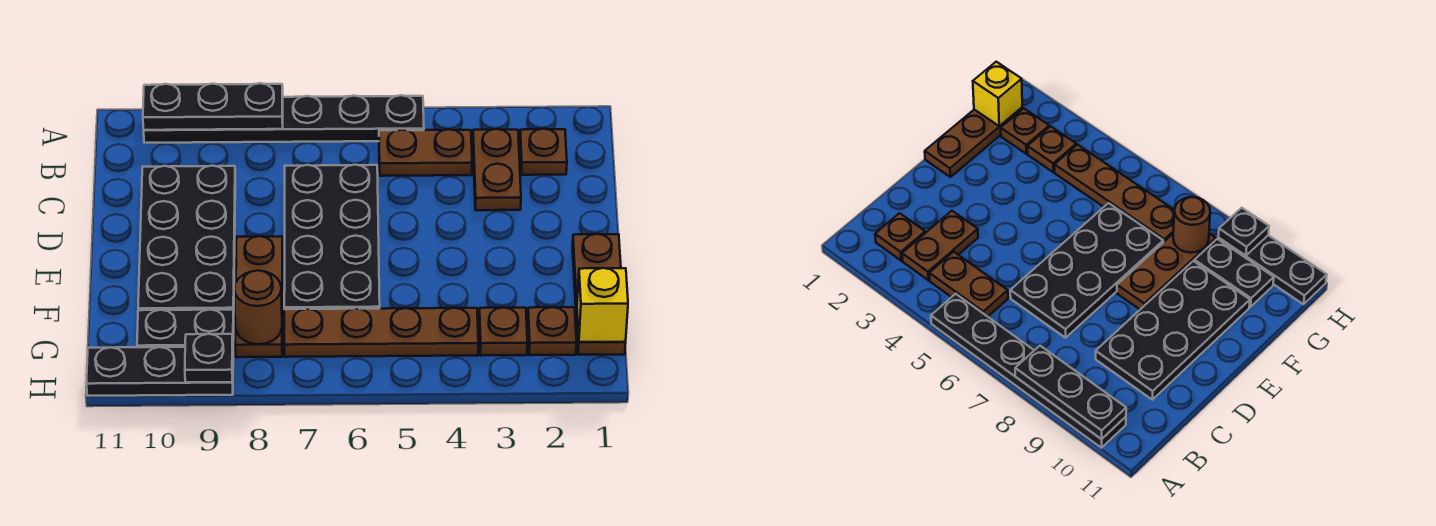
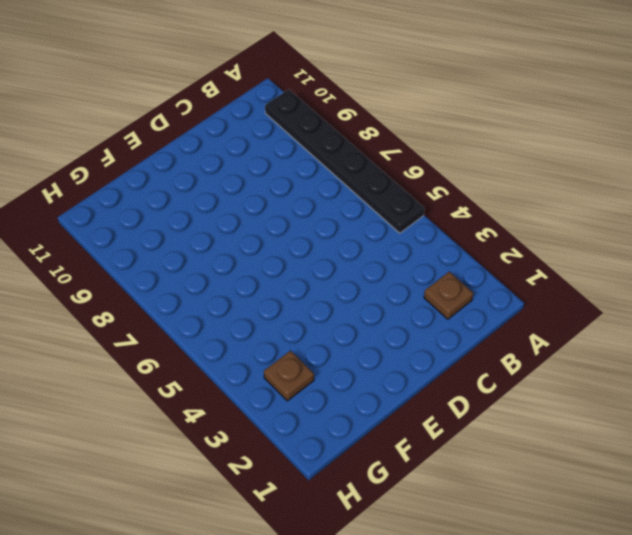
none -> brown 1x2 plate [473,129,521,210]
none -> brown 1x2 plate [379,129,472,176]
none -> black 2x4 plate [284,165,380,309]

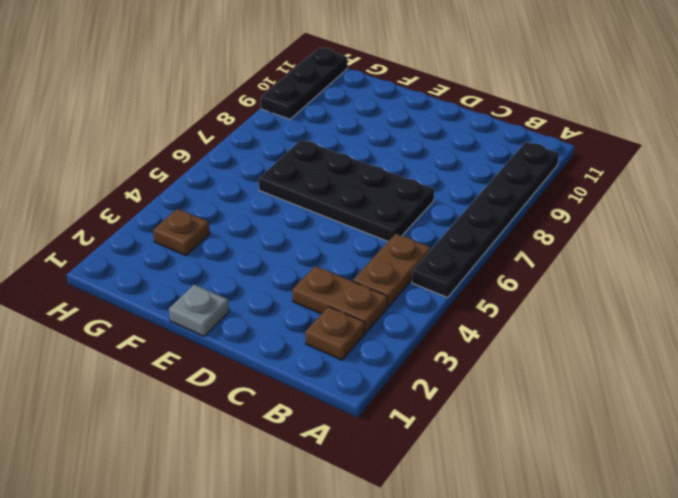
grey 1x1 plate [169,285,229,336] -> brown 1x3 plate [572,234,626,355]
none -> black 2x4 plate [138,166,235,314]
none -> brown 1x3 plate [235,236,283,357]
none -> brown 1x1 plate [528,307,577,355]

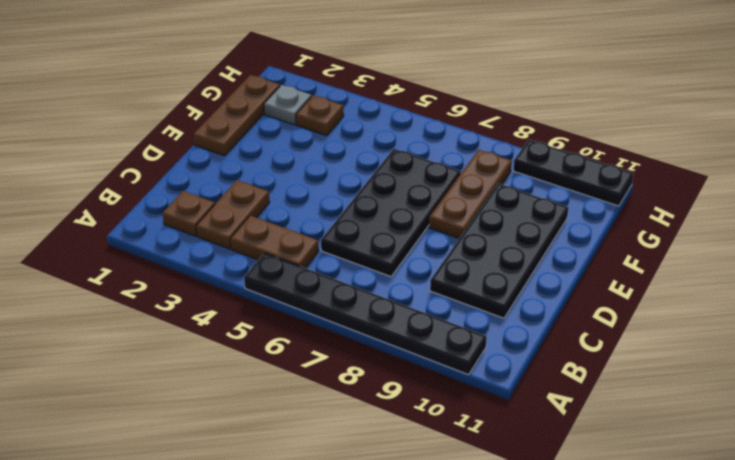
grey 1x1 plate [264,85,311,125] -> brown 1x1 plate [528,307,577,355]
none -> brown 1x4 plate [284,308,478,357]
none -> black 1x2 plate [137,309,234,347]
none -> black 1x3 plate [143,83,283,130]

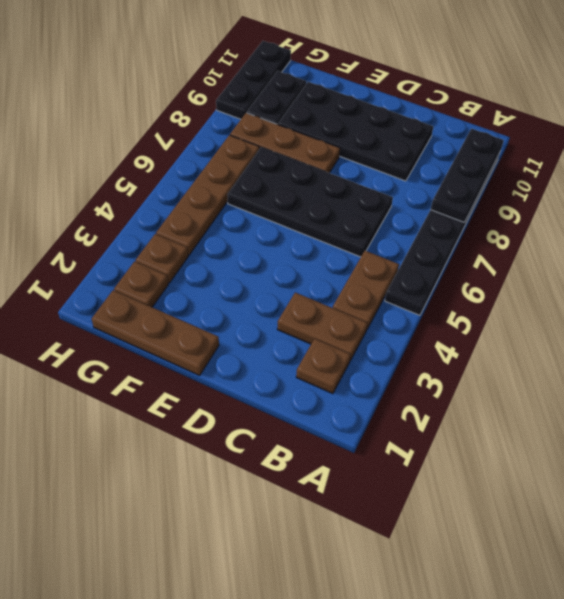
none -> yellow 1x1 brick [577,268,628,342]
none -> brown 1x1 round brick [234,270,282,344]
none -> black 1x1 plate [185,334,233,382]

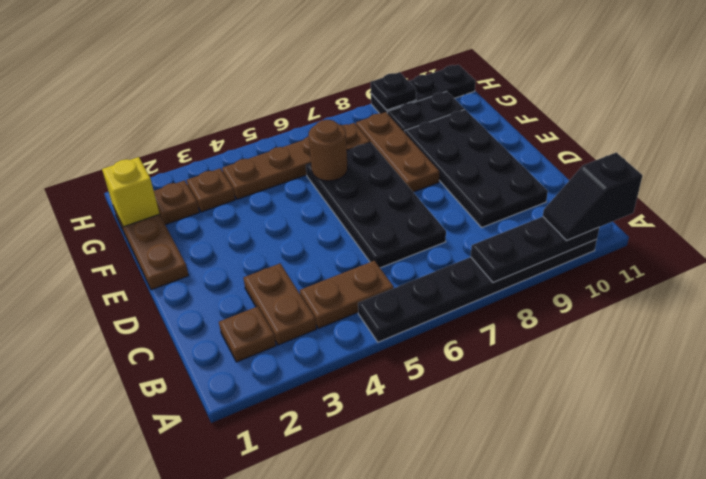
black 1x2 slope [543,153,642,240] -> none
brown 1x1 round brick [309,120,348,181] -> brown 1x1 round brick moved to [234,270,282,344]

